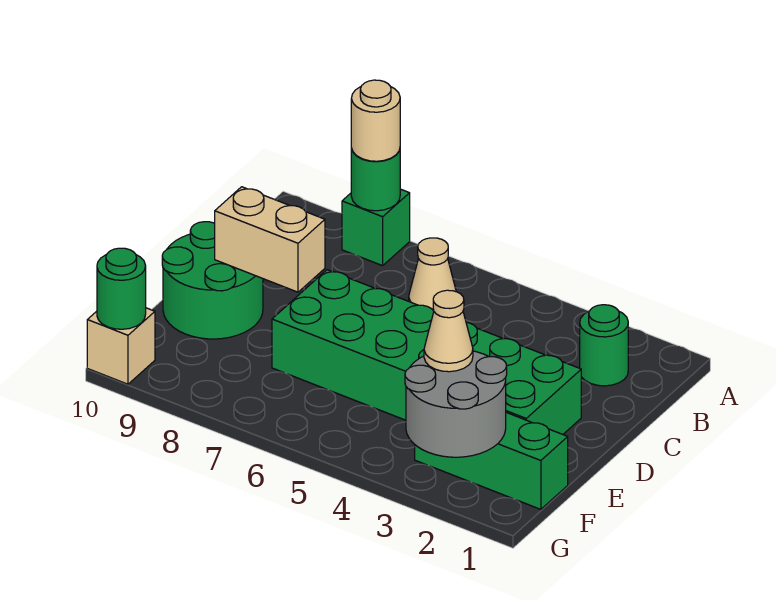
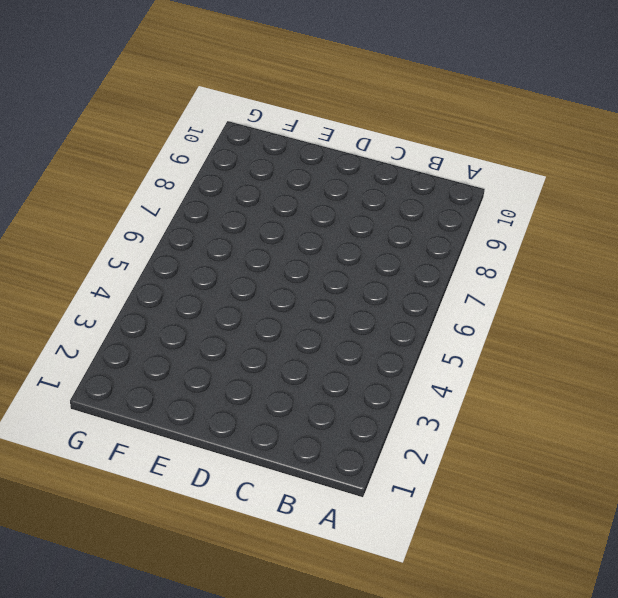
none -> green 1x1 brick [342,189,410,266]
none -> green 1x1 round brick [580,305,628,386]
none -> tan 1x1 cone [409,238,456,311]

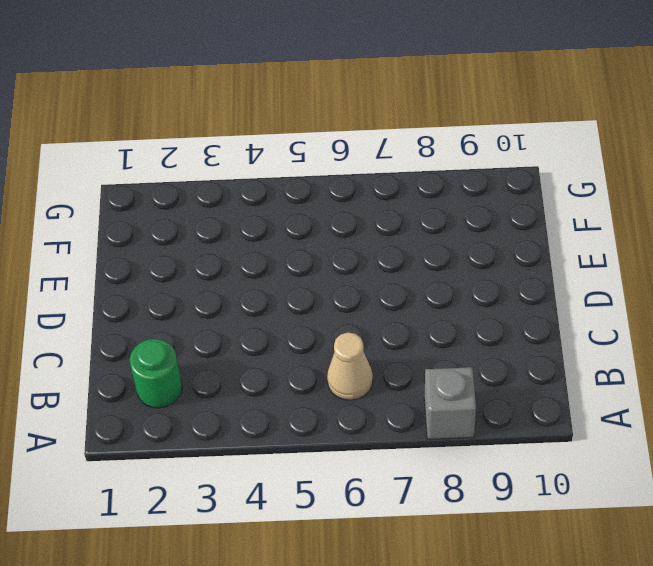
grey 1x1 brick [424,367,476,439] -> green 1x1 brick [342,189,410,266]
none -> green 2x6 brick [272,270,581,434]
none -> green 2x2 round brick [162,222,263,339]
none -> green 1x3 brick [415,413,568,509]

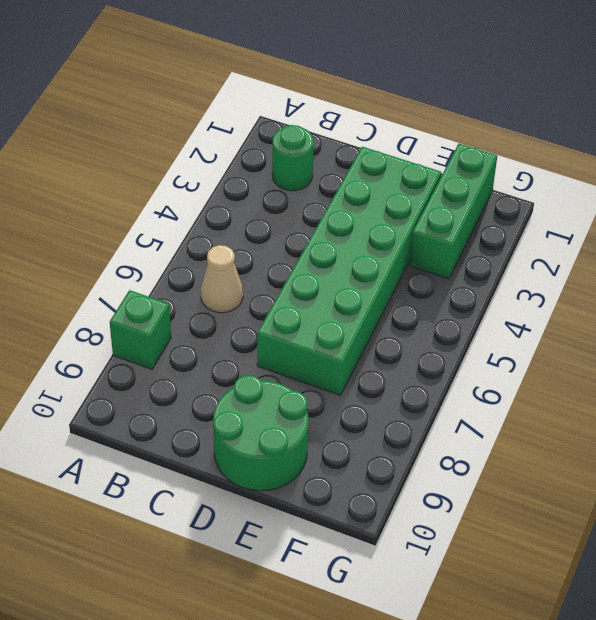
none -> tan 1x1 brick [87,308,155,384]
none -> green 1x1 round brick [351,148,400,211]
none -> tan 1x2 brick [215,187,325,292]

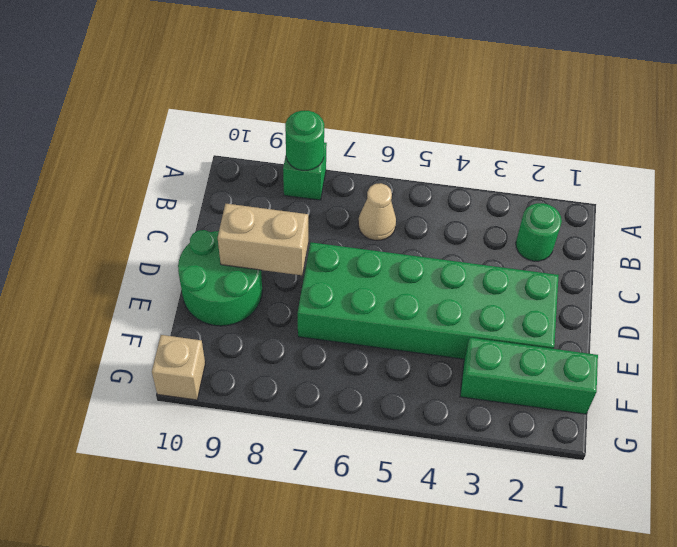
none -> grey 2x2 round brick [405,351,507,457]
none -> green 1x1 round brick [97,248,146,329]
none -> tan 1x1 round brick [351,80,400,161]

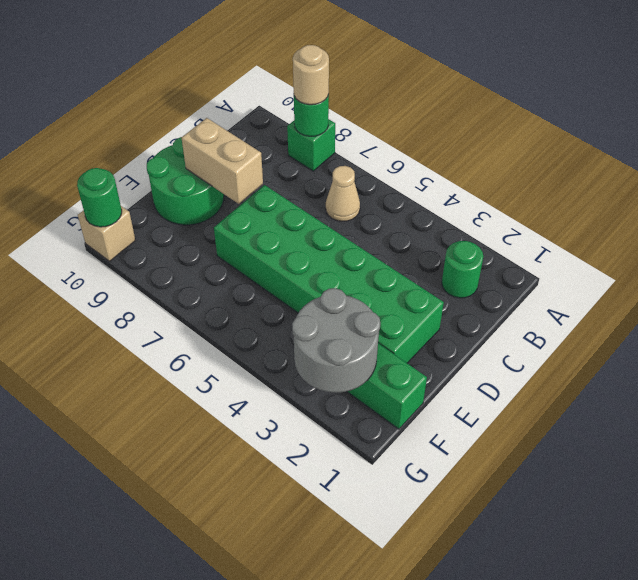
none -> tan 1x1 cone [424,290,473,372]

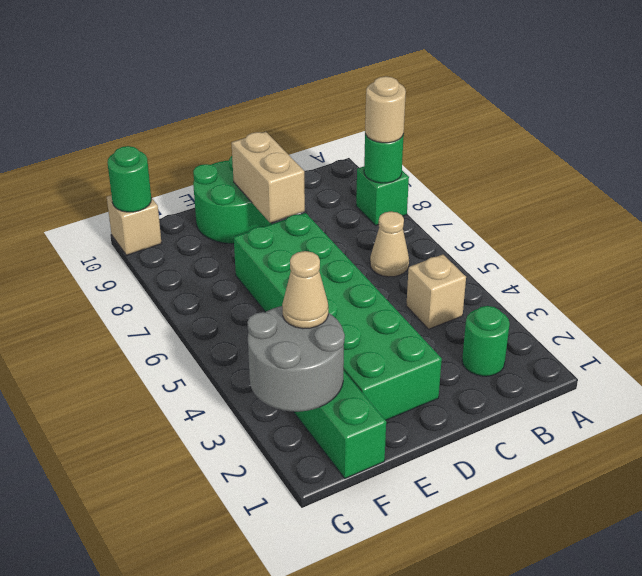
tan 1x1 brick [406,255,466,329] -> none

